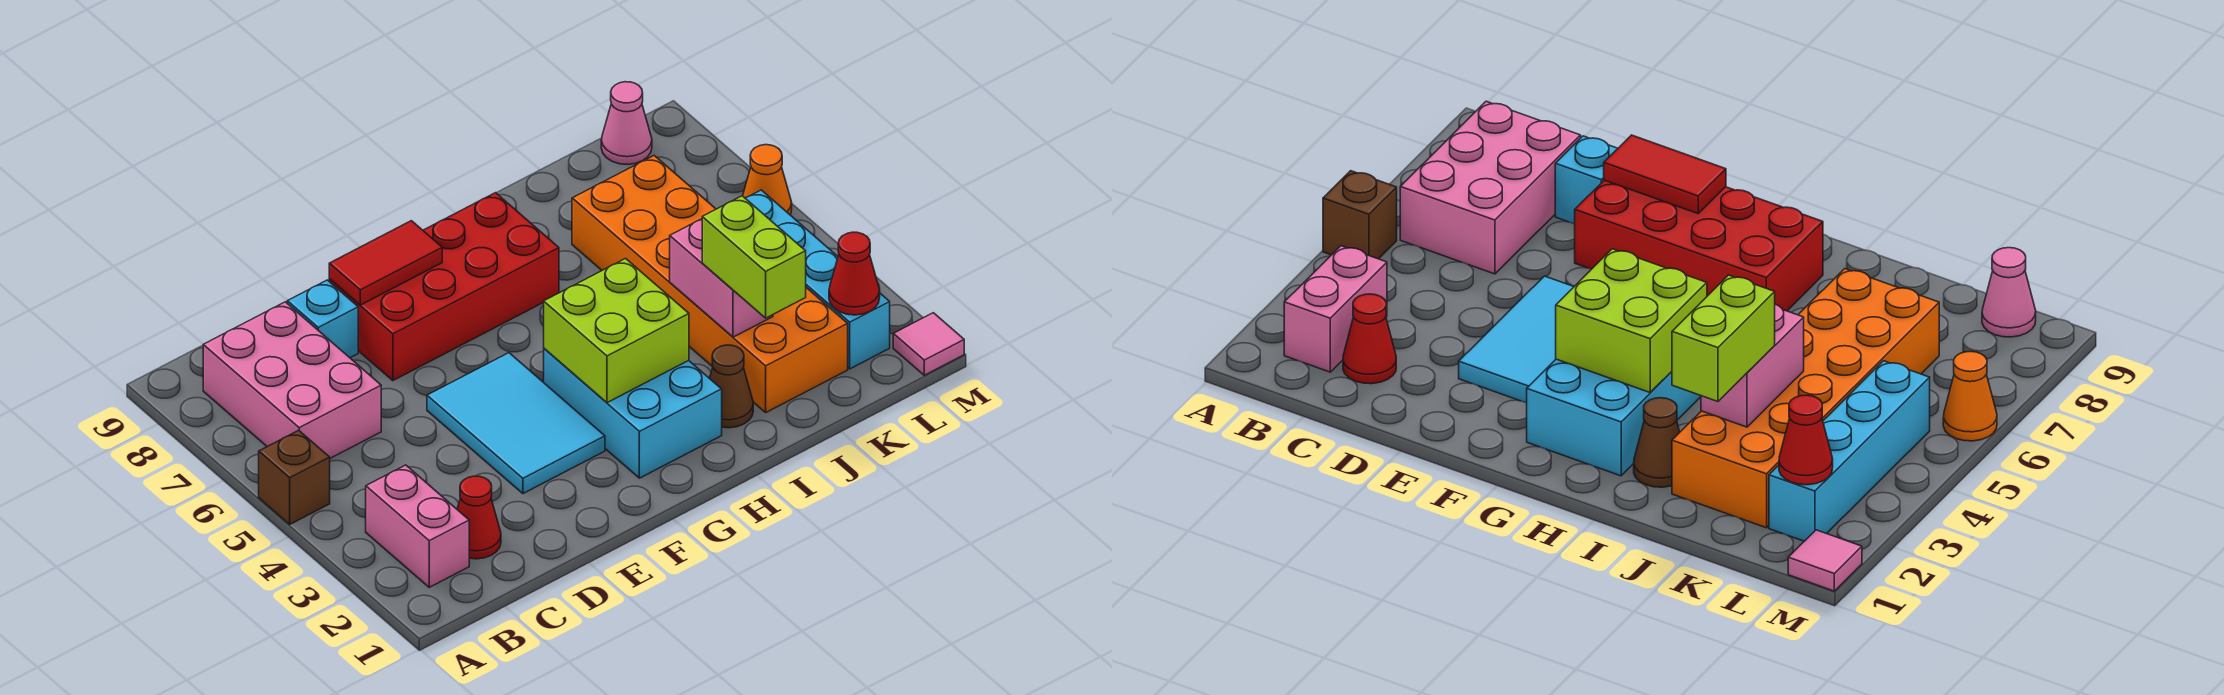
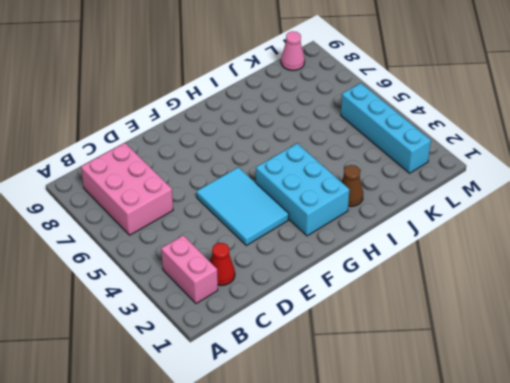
none -> brown 1x1 brick [259,430,330,524]
none -> cyan 1x1 brick [287,280,358,358]
none -> red 2x4 brick [329,193,559,381]

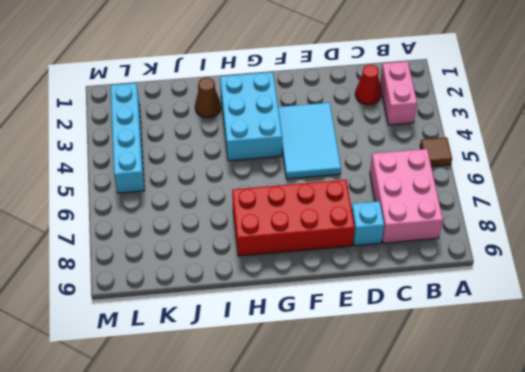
brown 1x1 tile [420,137,452,167] -> brown 1x1 brick [259,430,330,524]
none -> orange 2x6 brick [572,156,848,412]
none -> pink 1x1 cone [601,82,652,164]
none -> pink 1x1 tile [893,313,964,375]

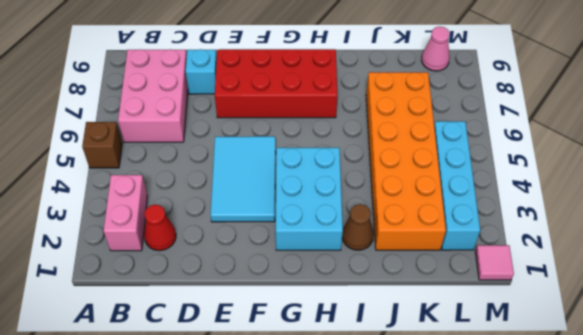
none -> orange 1x1 cone [743,145,792,215]
none -> red 1x2 tile [329,221,442,305]
none -> lime 2x2 brick [544,259,689,403]

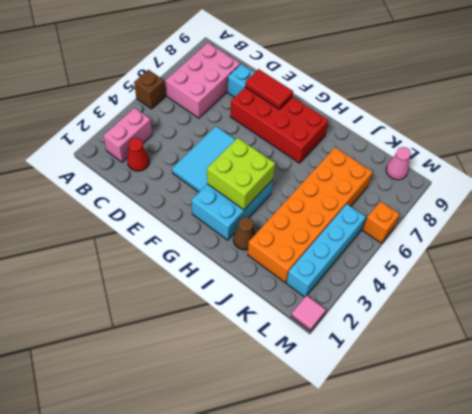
orange 1x1 brick [363,202,400,243] -> orange 1x1 cone [743,145,792,215]
none -> pink 1x2 brick [670,219,773,337]
none -> red 1x1 cone [829,232,880,315]
none -> lime 1x2 brick [702,196,806,318]

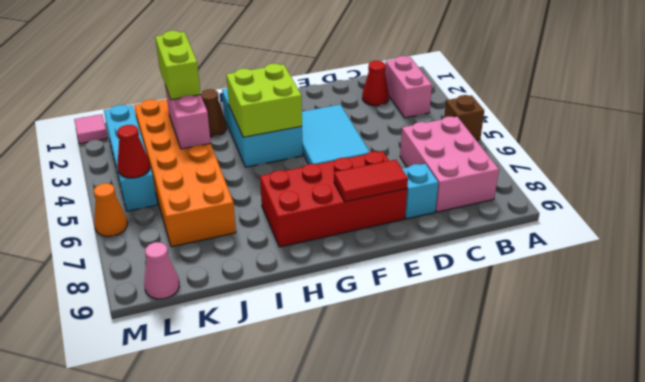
red 1x1 cone [117,125,150,178] -> red 1x1 cone moved to [829,232,880,315]

